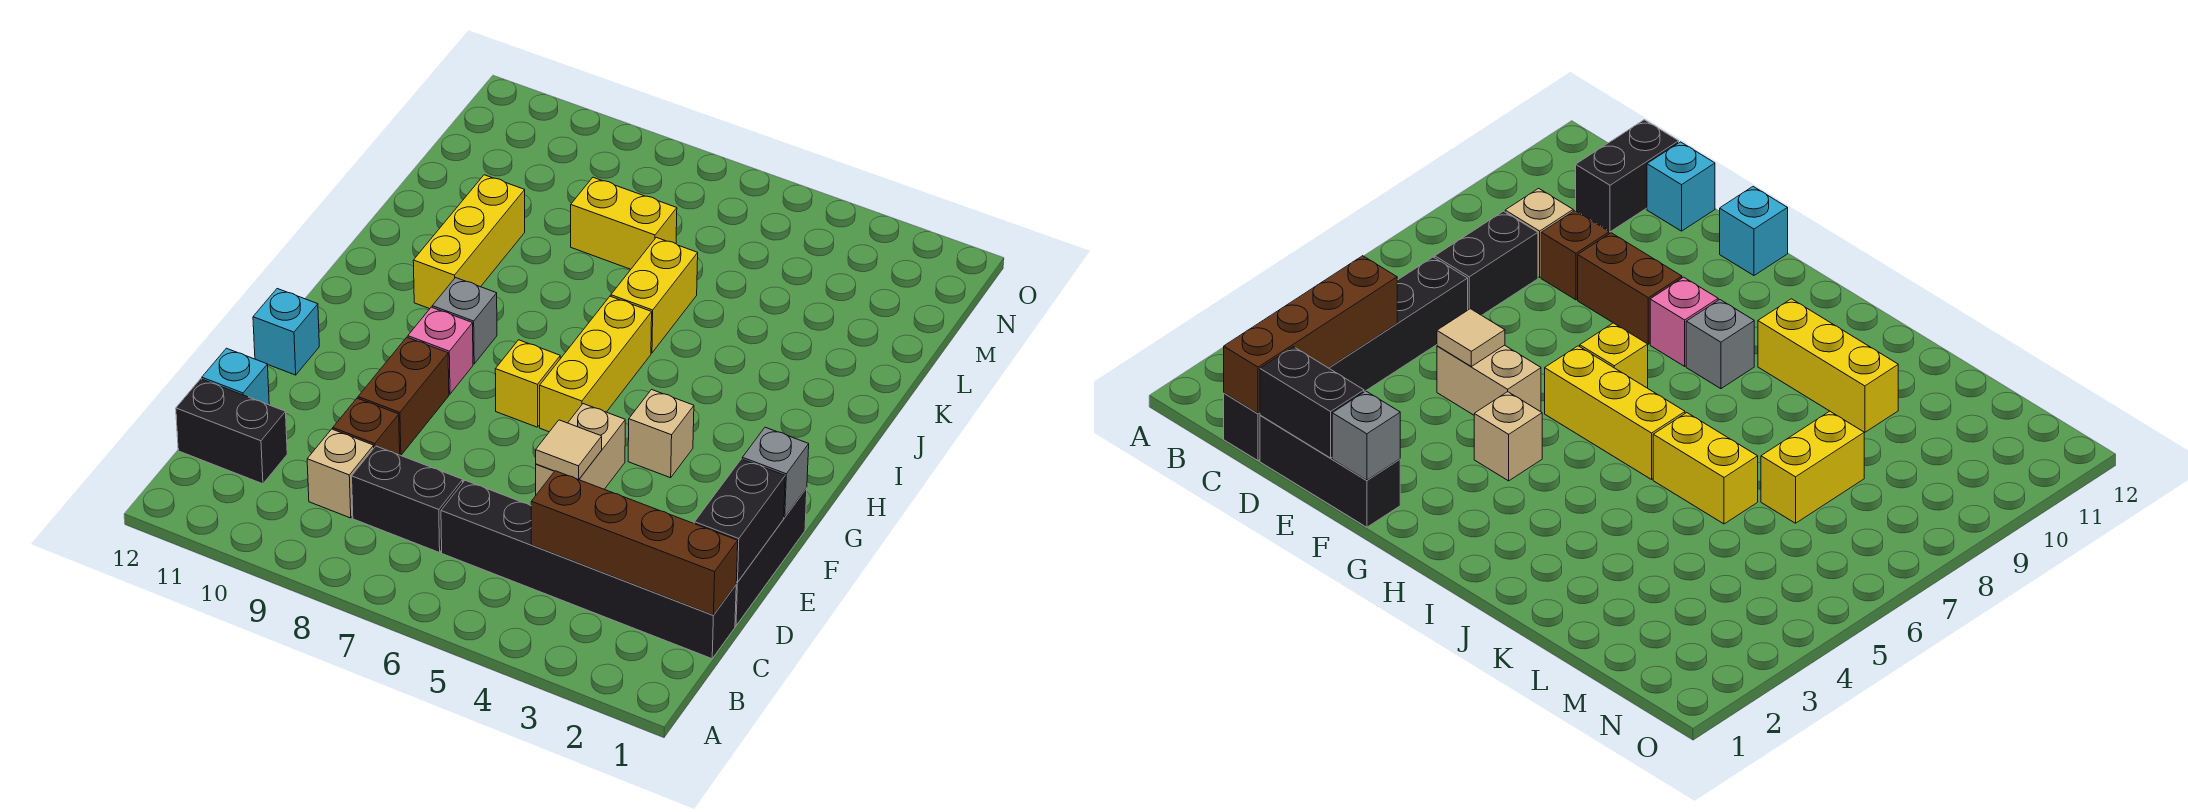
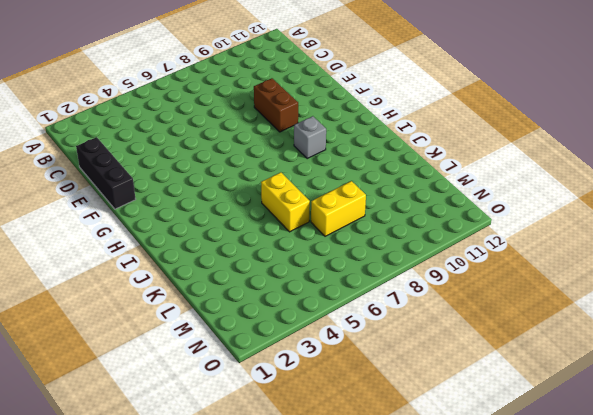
none -> black 1x6 brick [441,480,736,659]
none -> black 1x2 brick [352,446,463,553]
none -> tan 1x1 brick [307,429,374,518]

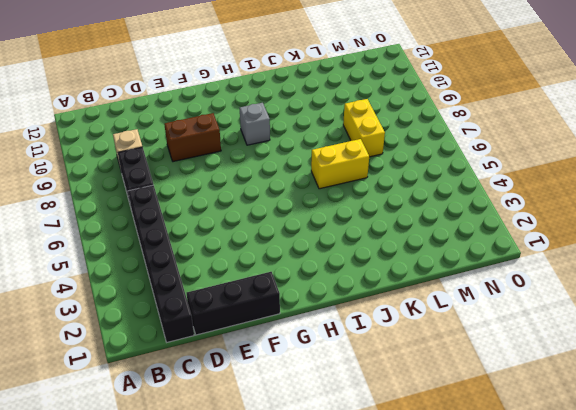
none -> black 1x2 brick [176,379,287,484]
none -> brown 1x1 brick [333,398,400,455]
none -> cyan 1x1 brick [202,348,269,405]

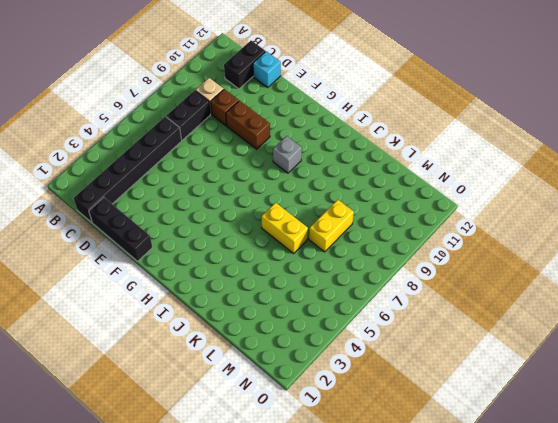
none -> tan 1x2 brick [536,404,625,495]
none -> cyan 1x1 brick [253,289,319,375]
none -> tan 1x1 brick [628,390,694,478]

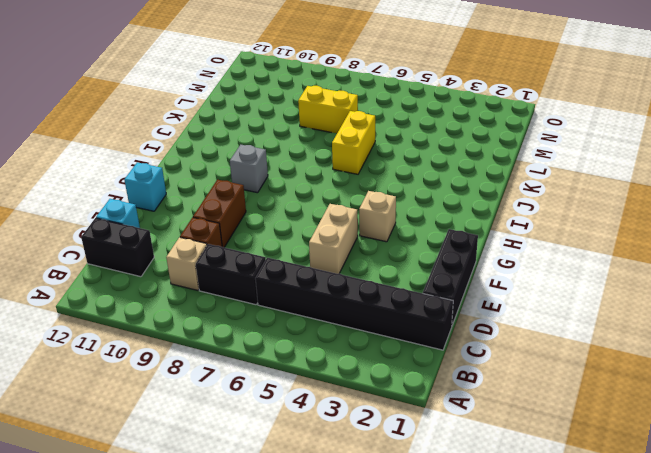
none -> yellow 1x3 brick [540,296,652,432]
none -> yellow 1x1 brick [495,340,560,427]
none -> pink 1x1 brick [408,307,473,394]

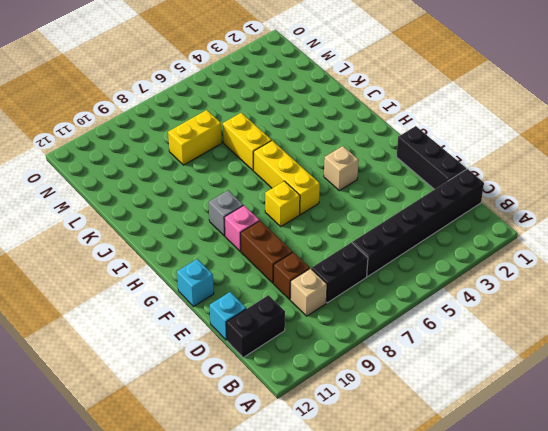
none -> tan 1x2 brick [536,404,625,495]
none -> yellow 1x3 brick [413,175,525,309]
none -> brown 1x4 brick [531,471,738,615]

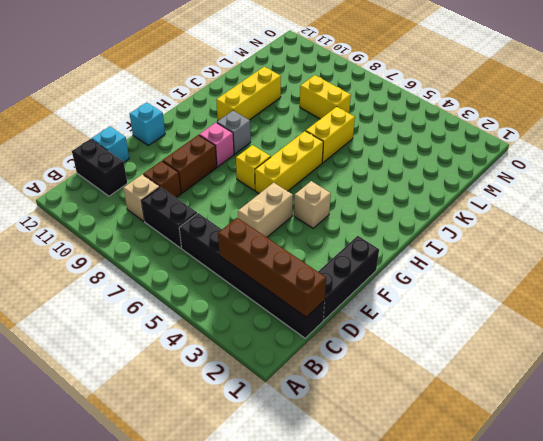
none -> black 1x2 brick [694,459,785,582]
none -> tan 1x1 tile [536,420,602,479]
none -> grey 1x1 brick [742,427,809,517]

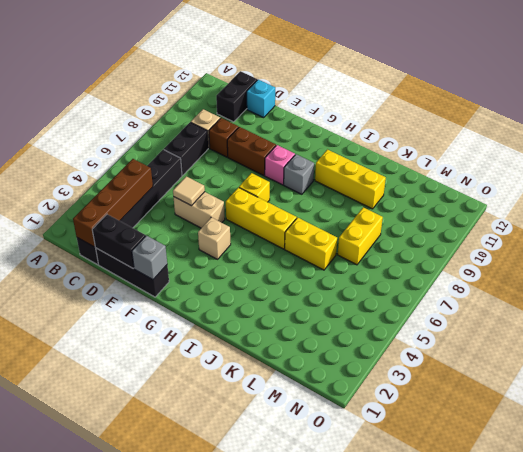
none -> cyan 1x1 brick [253,289,319,375]

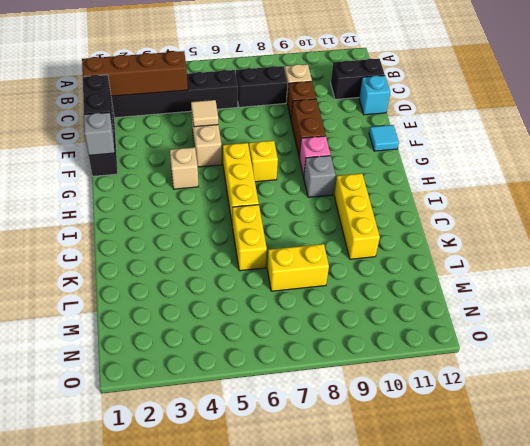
cyan 1x1 tile [369,125,399,151] -> cyan 1x1 brick [253,289,319,375]

